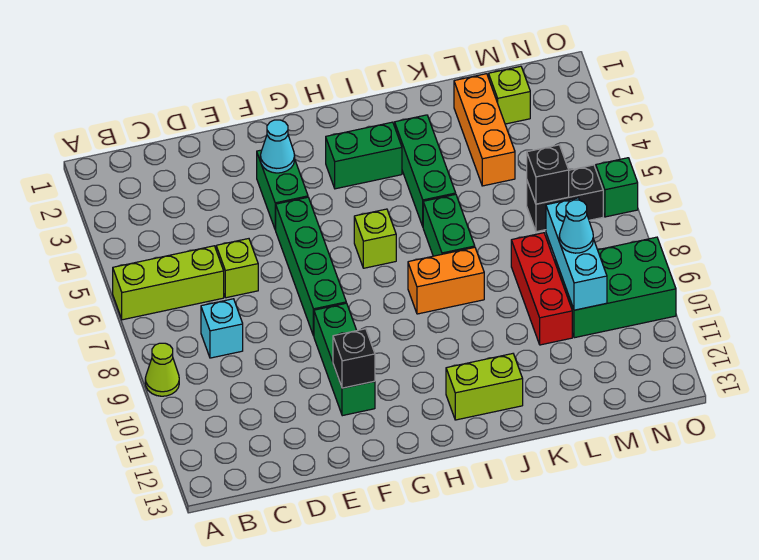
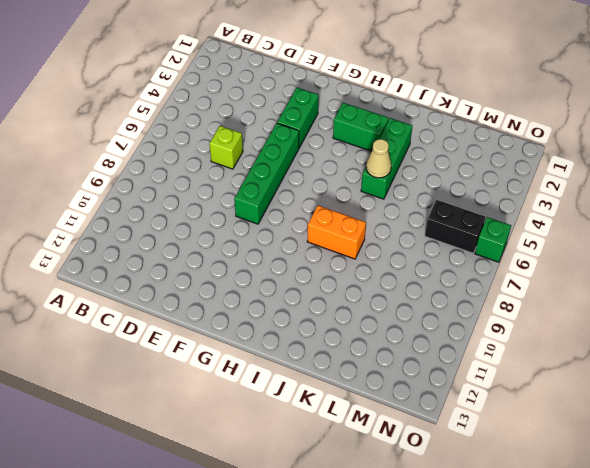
tan 1x1 cone [366,139,391,178] -> none
none -> lime 1x3 brick [113,246,224,320]
none -> lime 1x1 cone [145,343,179,396]
none -> cyan 1x1 brick [201,299,243,358]

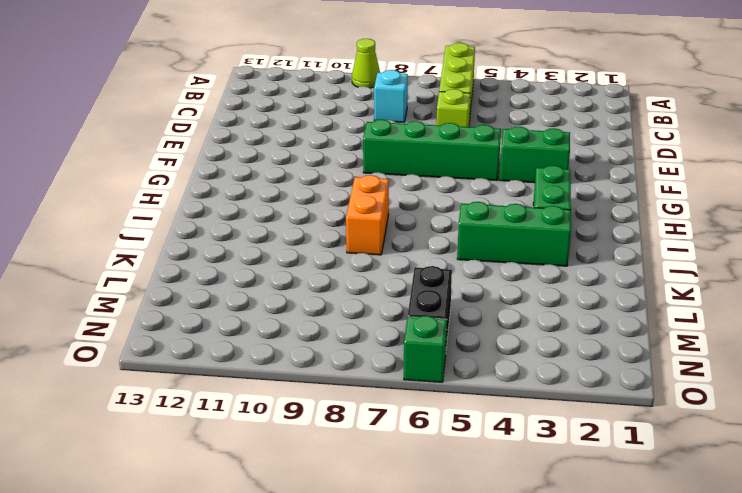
none -> green 1x3 brick [314,303,375,416]
none -> lime 1x1 brick [354,209,396,268]
none -> lime 1x2 brick [446,354,523,420]

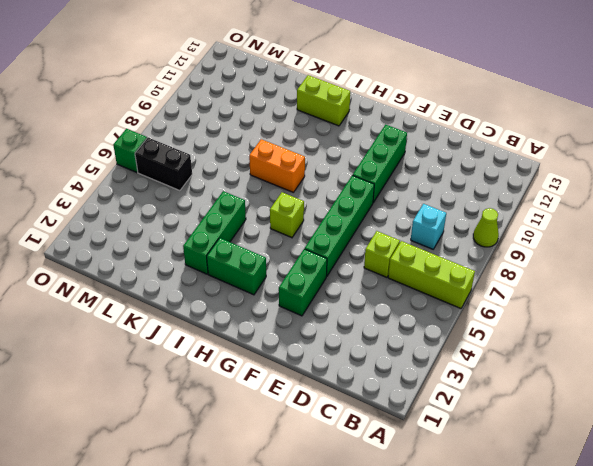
none -> green 1x2 brick [423,194,475,256]
none -> orange 1x3 brick [454,74,515,186]
none -> red 1x3 brick [511,233,572,345]

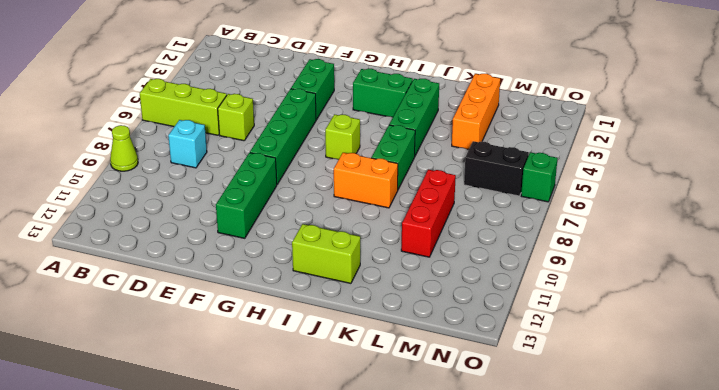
none -> lime 1x1 brick [489,66,530,124]
none -> green 2x3 brick [555,237,676,338]
none -> cyan 1x1 cone [260,120,295,173]

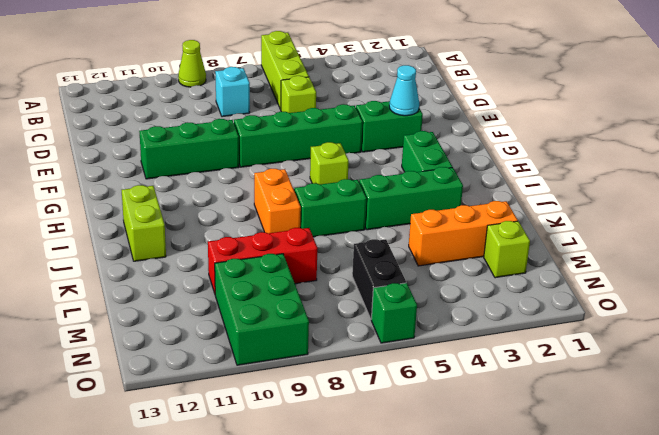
none -> black 1x1 brick [333,329,375,388]
none -> black 1x1 brick [527,145,569,204]
none -> cyan 1x3 brick [546,198,607,310]

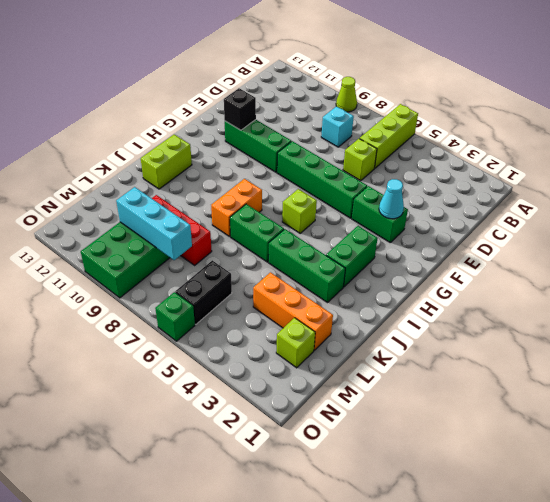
none -> black 1x1 brick [527,145,569,204]
none -> cyan 1x1 cone [559,200,593,253]

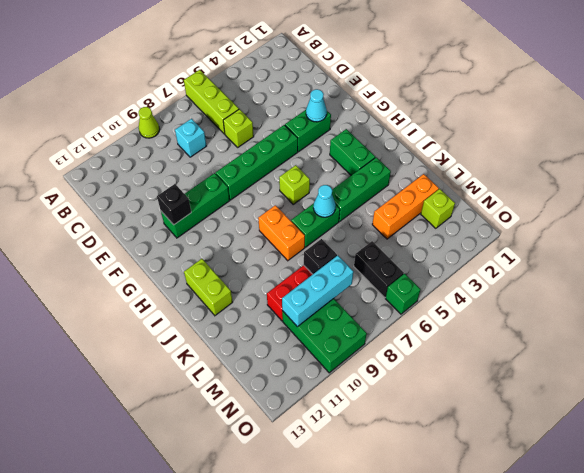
cyan 1x1 cone [313,185,336,217] -> cyan 1x1 cone moved to [559,200,593,253]
black 1x1 brick [304,239,337,274] -> black 1x1 brick moved to [527,145,569,204]

